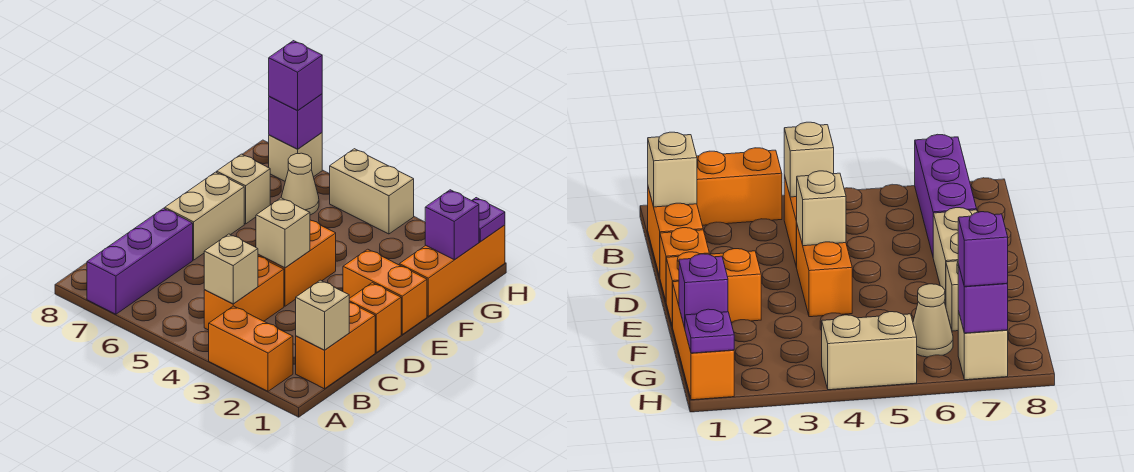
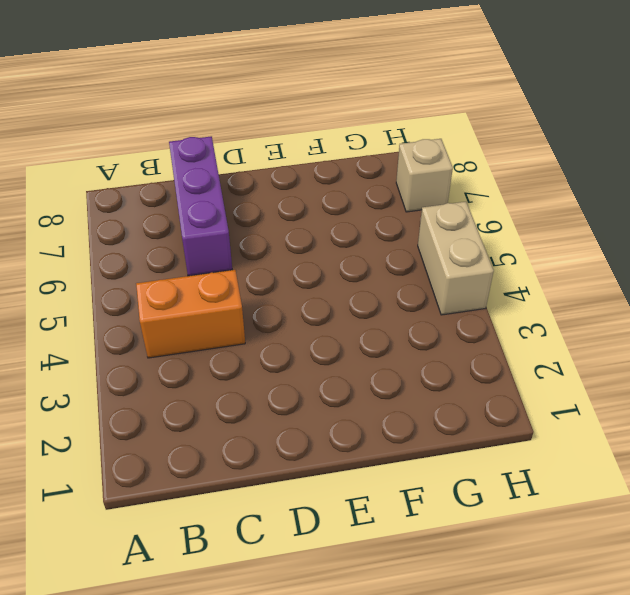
purple 1x3 brick [169,136,232,276] -> purple 1x3 brick turned to [87,208,193,314]
none -> orange 1x2 brick [209,306,293,391]
none -> orange 1x2 brick [296,303,375,389]
none -> orange 1x1 brick [349,283,401,352]

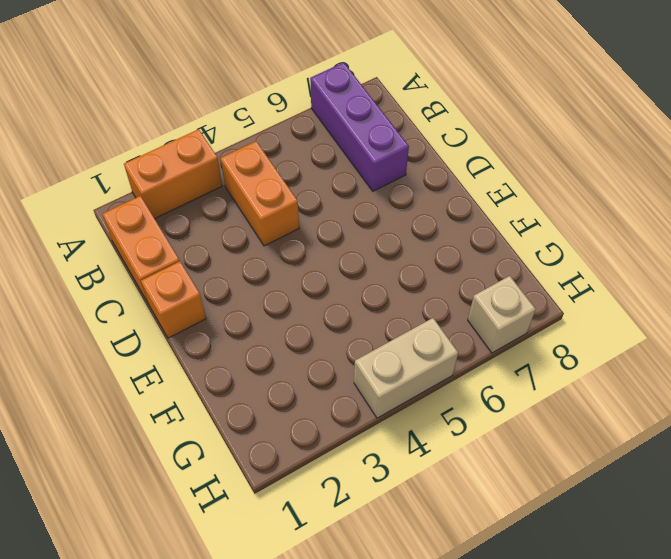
none -> orange 1x2 brick [258,220,336,306]
none -> tan 1x2 brick [164,172,244,260]
none -> orange 1x2 brick [343,249,427,334]

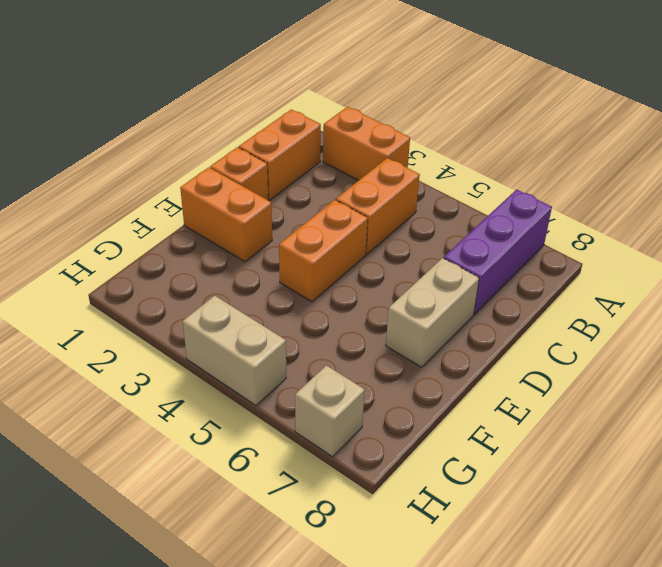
none -> orange 1x3 brick [399,225,505,316]
none -> tan 1x1 brick [217,154,270,224]
none -> tan 1x1 cone [281,153,319,215]

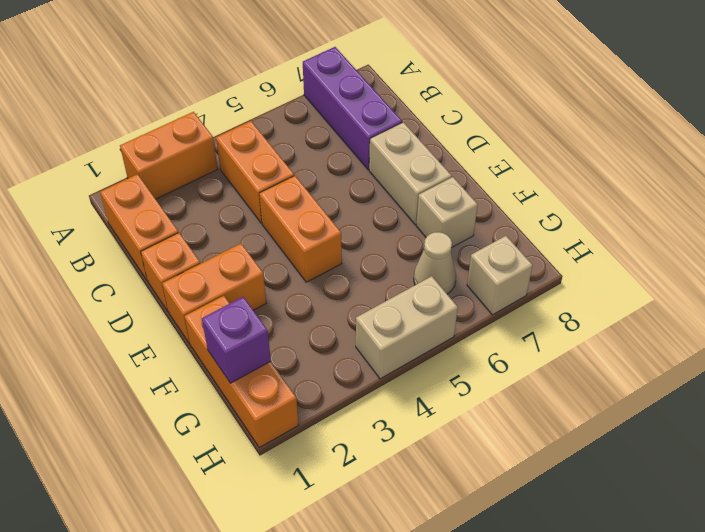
none -> tan 1x1 brick [296,280,349,350]
none -> tan 1x1 brick [204,234,258,304]
none -> tan 1x1 brick [256,198,310,268]

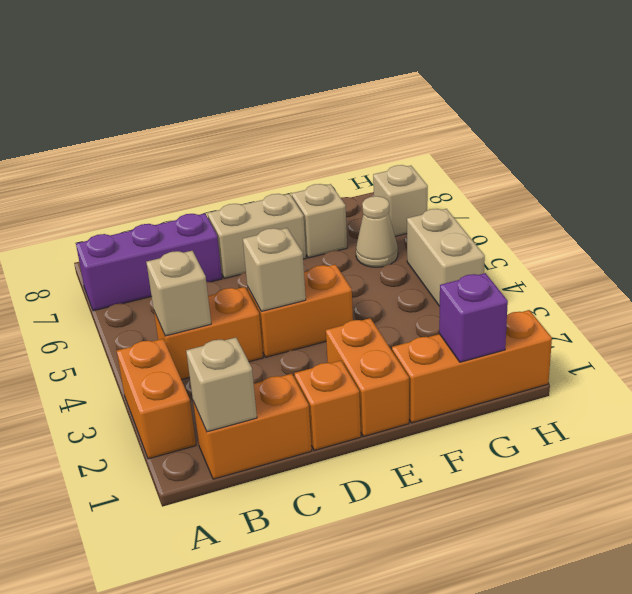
none -> purple 1x1 plate [472,198,505,242]
none -> purple 1x1 brick [269,94,322,149]
none -> purple 1x1 brick [269,41,322,110]

